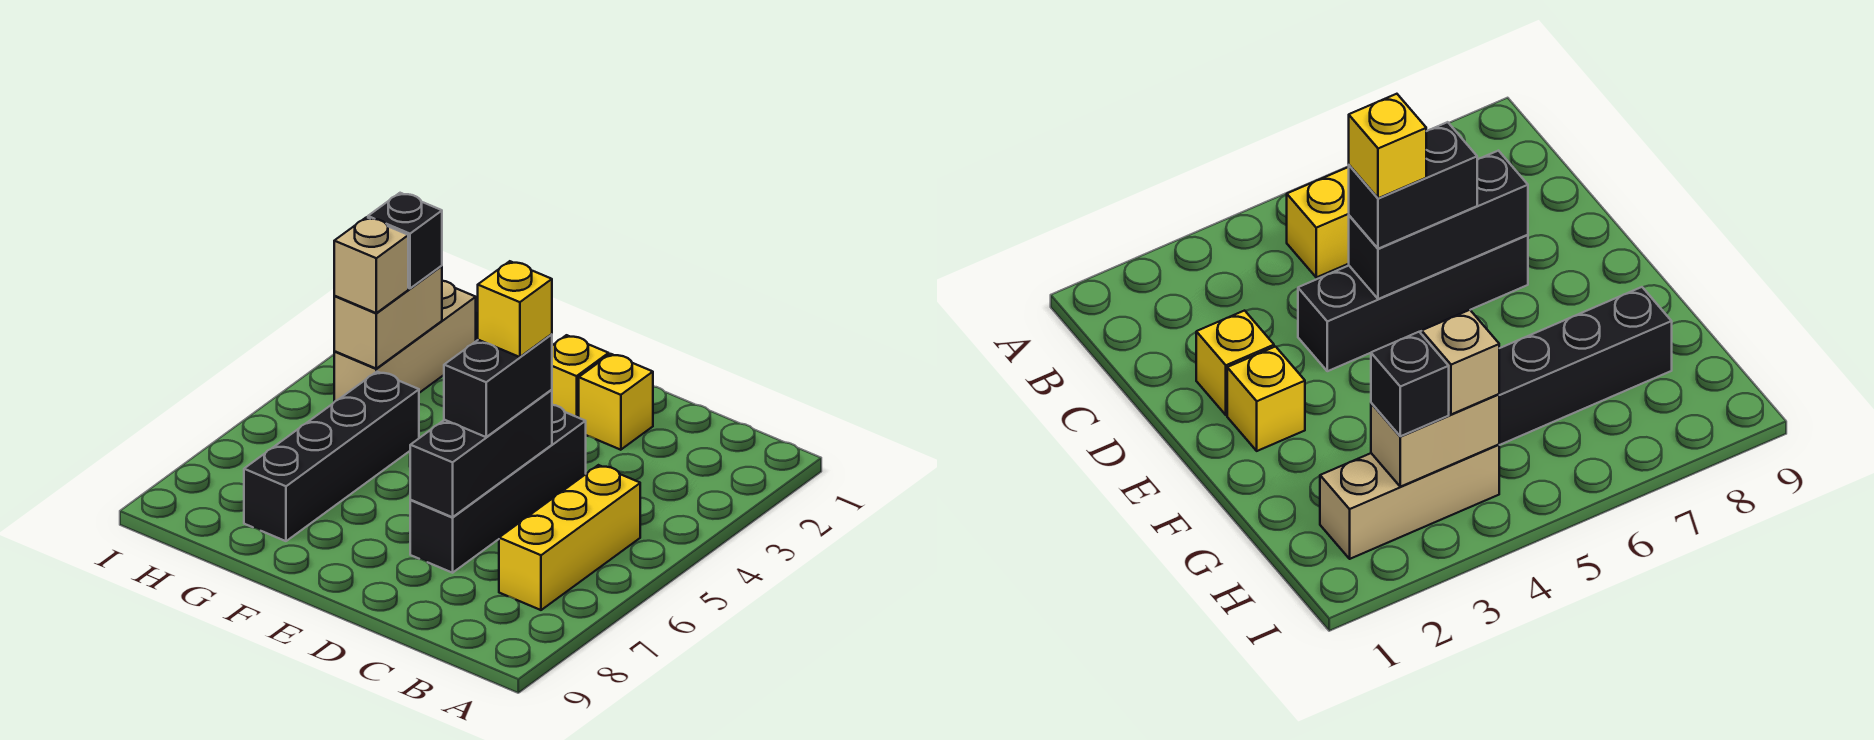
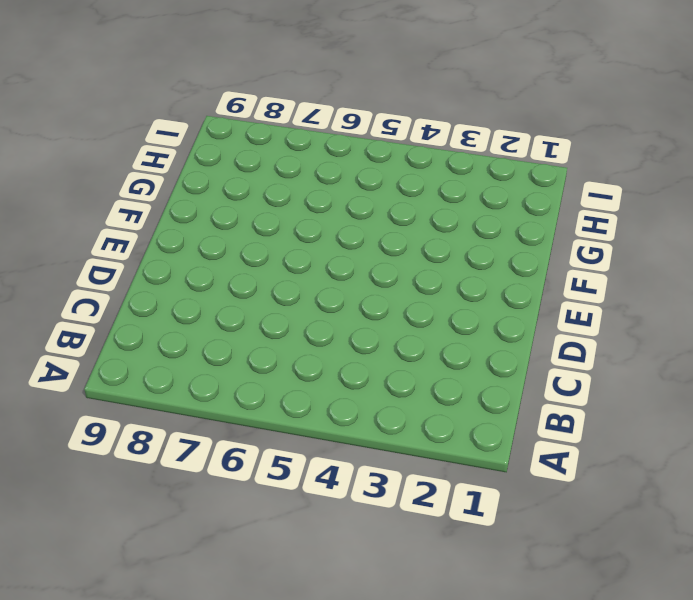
none -> yellow 1x3 brick [499,465,640,610]
none -> yellow 1x1 brick [579,354,653,450]
none -> black 1x4 brick [410,405,586,573]

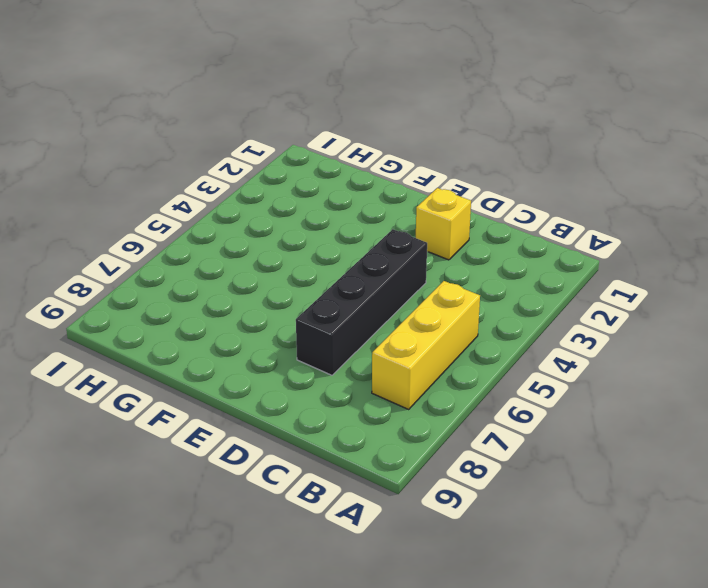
none -> yellow 1x1 brick [552,335,609,418]
none -> black 1x4 brick [244,372,419,541]
none -> tan 1x3 brick [334,281,476,402]

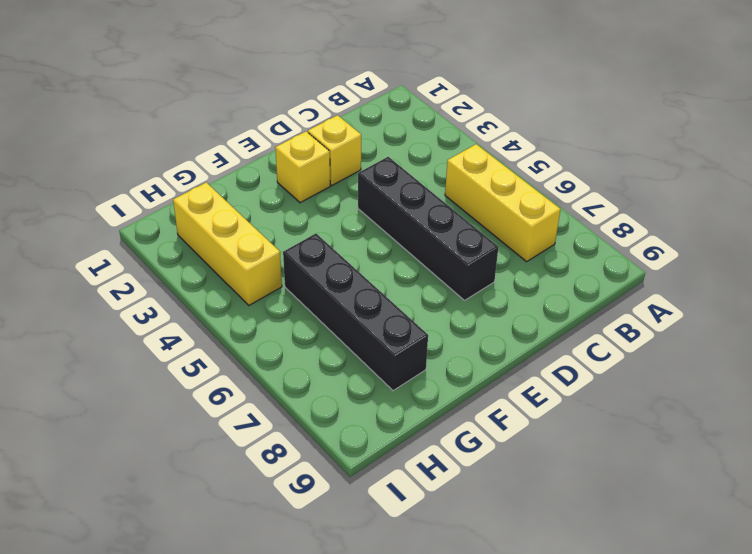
yellow 1x3 brick [173,182,282,305] -> tan 1x3 brick [334,281,476,402]
none -> black 1x3 brick [410,390,552,517]
none -> tan 1x2 brick [334,266,442,369]
none -> black 1x2 brick [444,334,552,437]

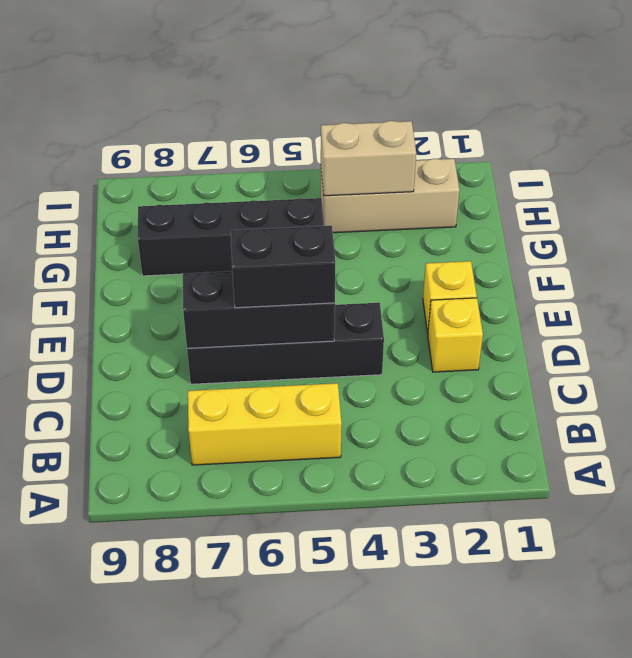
none -> black 1x1 brick [368,193,442,288]
none -> tan 1x1 brick [334,217,408,313]
none -> yellow 1x1 brick [478,261,552,357]

